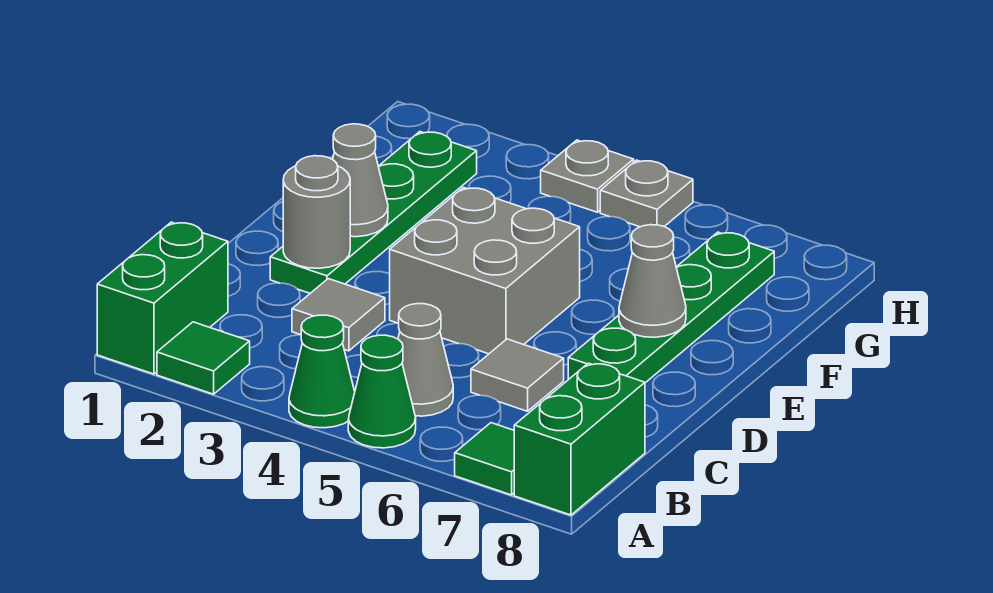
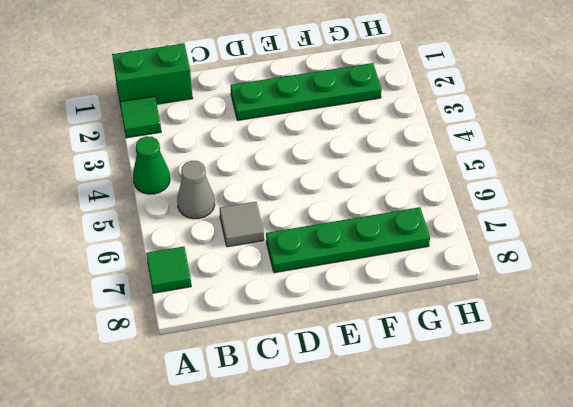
none -> green 1x1 cone [348,335,416,448]
none -> green 1x2 brick [514,363,645,515]
none -> grey 1x1 tile [292,279,385,351]

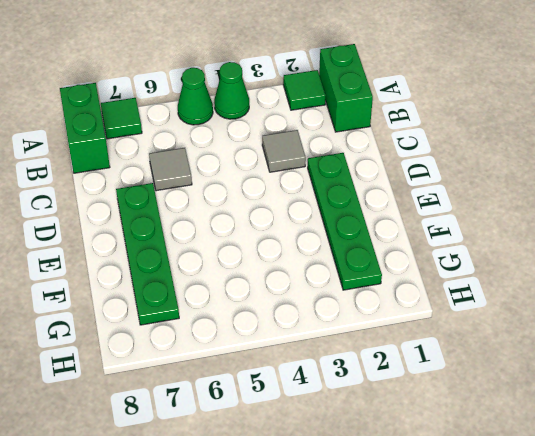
none -> grey 1x1 cone [398,304,453,416]
none -> grey 2x2 brick [390,188,580,354]
none -> grey 1x1 plate [541,140,634,212]

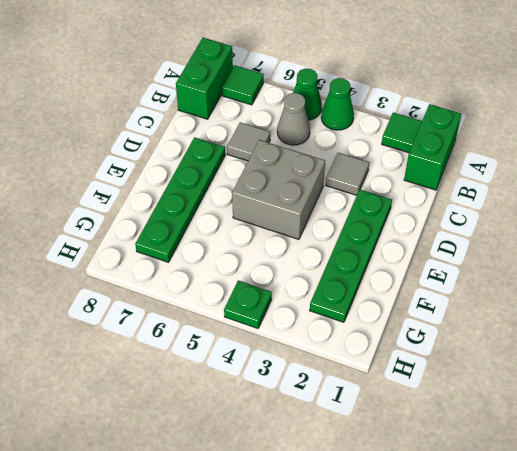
green 1x1 plate [224,280,272,329] -> grey 1x1 plate [541,140,634,212]
none -> grey 1x1 plate [600,160,693,227]
none -> grey 1x1 round brick [283,156,350,268]
none -> grey 1x1 cone [333,124,388,237]

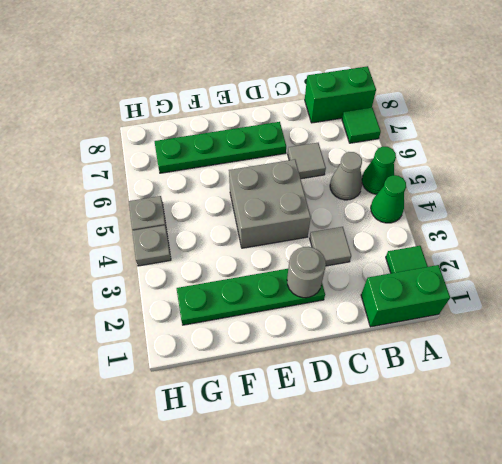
none -> grey 1x1 cone [333,124,388,237]
none -> grey 1x1 cone [619,225,686,337]

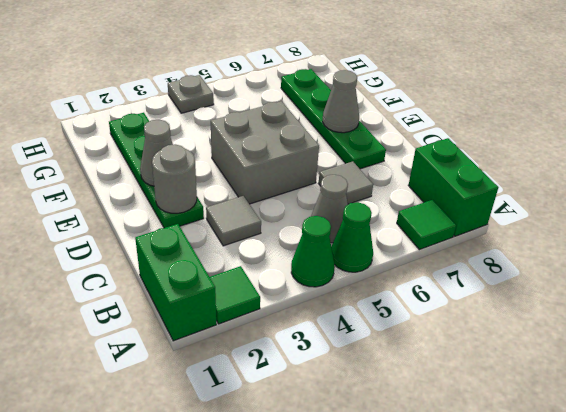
none -> grey 1x1 plate [600,160,693,227]

